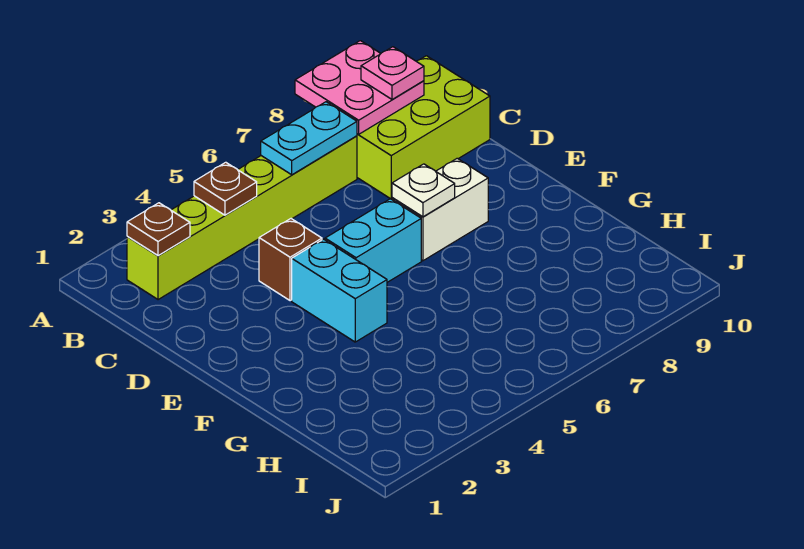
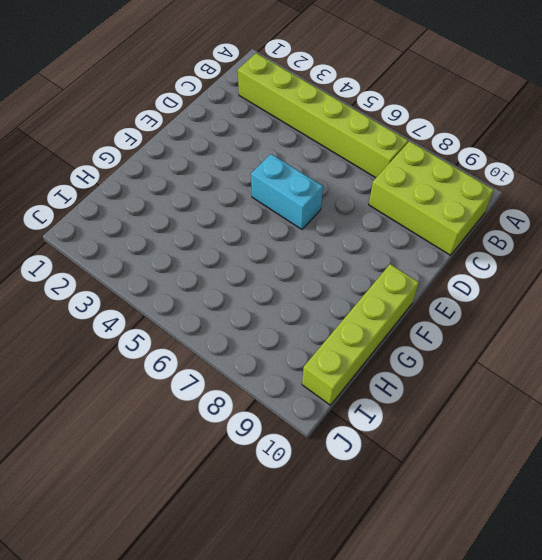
lime 1x4 brick [302,264,419,405] -> none
none -> brown 1x1 brick [259,219,322,301]
none -> cyan 1x2 brick [292,239,387,342]
none -> white 1x2 brick [392,158,488,261]

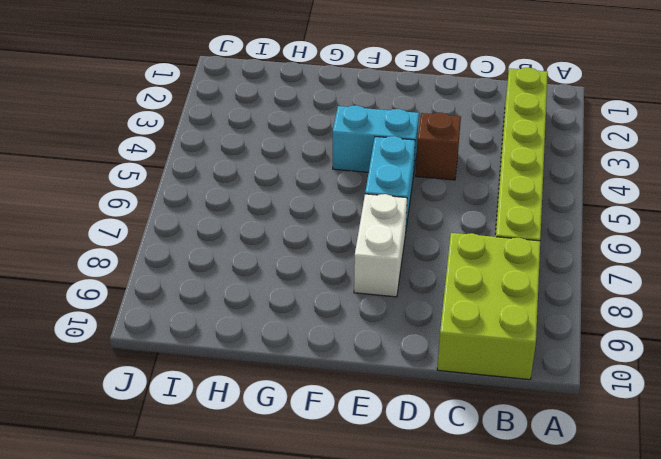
none -> pink 2x2 plate [295,41,424,134]
none -> brown 1x1 plate [127,203,190,256]
none -> brown 1x1 plate [194,162,257,215]

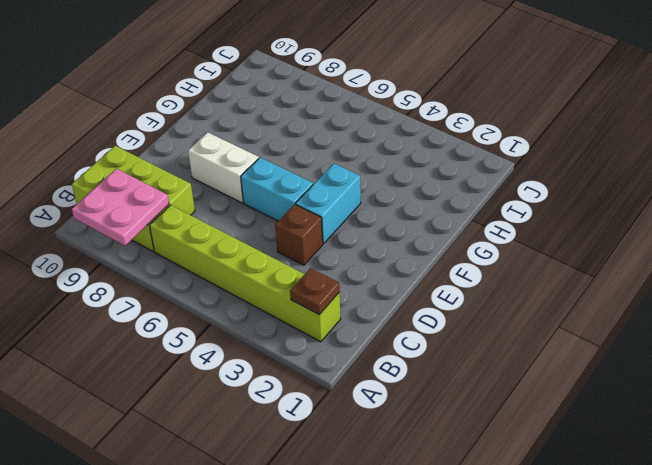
none -> brown 1x1 plate [194,162,257,215]
none -> cyan 1x2 plate [261,102,357,175]
none -> white 1x1 plate [392,164,455,217]

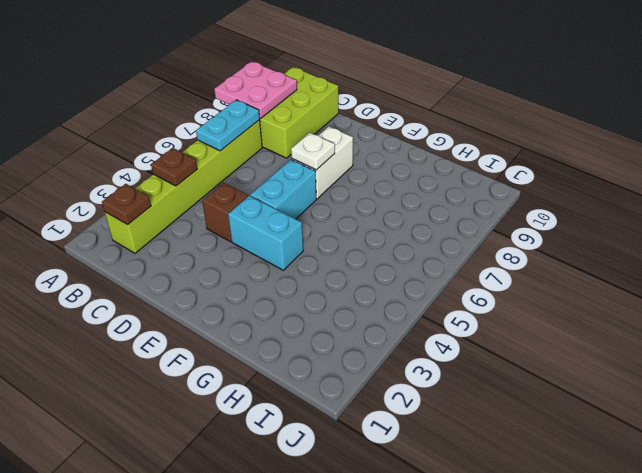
none -> pink 1x1 plate [361,47,424,99]

